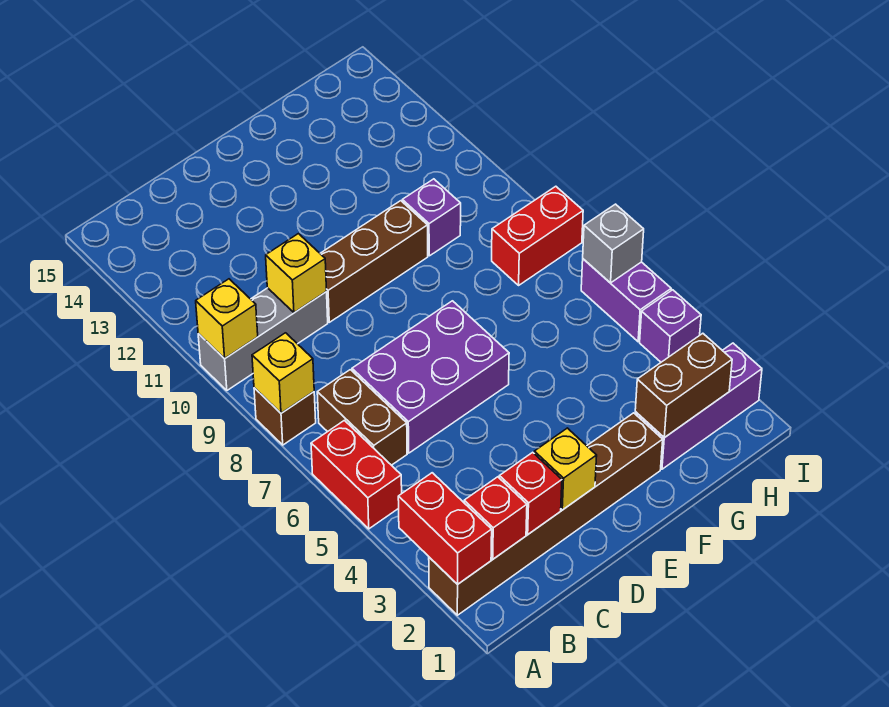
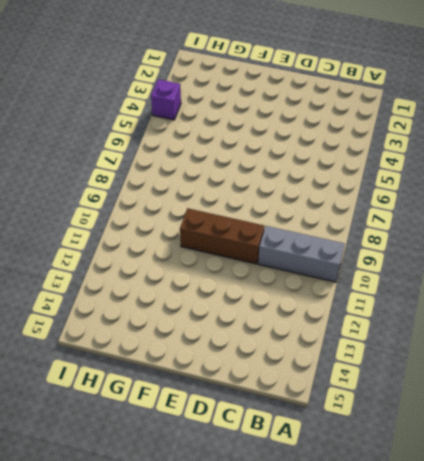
none -> brown 1x6 brick [429,413,663,615]
none -> red 1x2 brick [311,420,402,529]
none -> brown 1x1 brick [254,388,316,445]

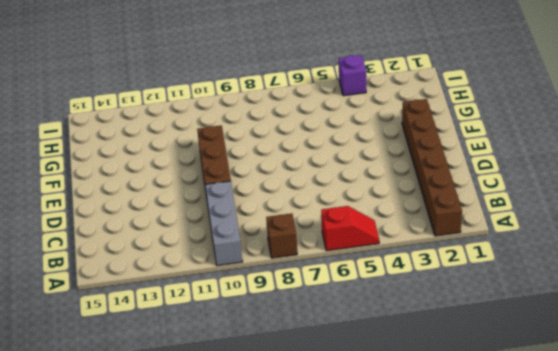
red 1x2 slope [321,206,379,251] -> red 1x2 brick [311,420,402,529]
none -> brown 1x2 brick [317,370,407,465]
none -> purple 2x3 brick [352,301,509,453]
none -> purple 1x3 brick [635,343,762,469]

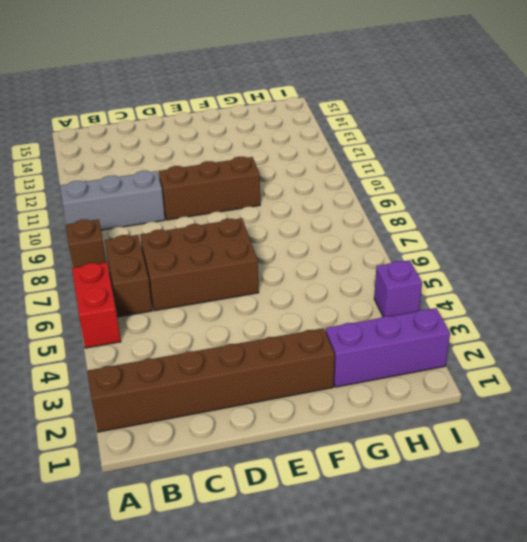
brown 2x3 brick [140,218,259,311] -> purple 2x3 brick [352,301,509,453]
none -> purple 1x1 brick [402,179,461,256]
none -> red 1x2 brick [492,186,583,285]
none -> purple 1x2 brick [581,259,671,342]

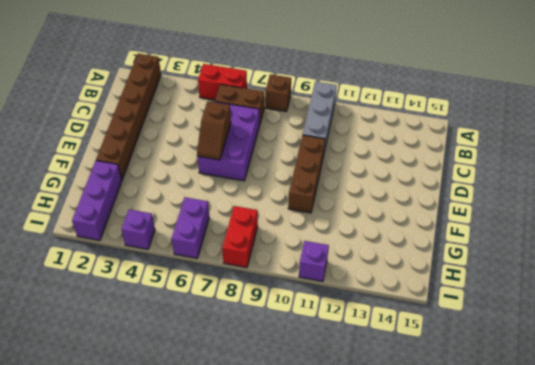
brown 1x2 slope [197,101,231,160] -> none
purple 1x2 brick [171,197,209,258] -> purple 1x2 brick turned to [581,259,671,342]
purple 1x1 brick [299,241,329,282] -> purple 1x1 brick moved to [402,179,461,256]
none -> red 1x2 brick [398,473,492,584]
none -> yellow 1x1 brick [252,333,314,413]
none -> yellow 1x1 brick [196,279,258,359]

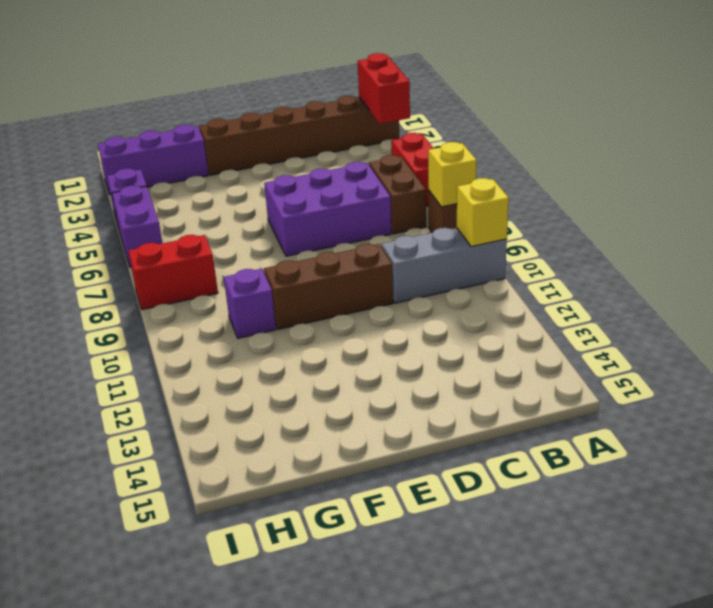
none -> red 1x1 brick [464,477,527,559]
none -> red 1x1 brick [499,452,562,534]
none -> yellow 1x1 brick [266,234,327,313]

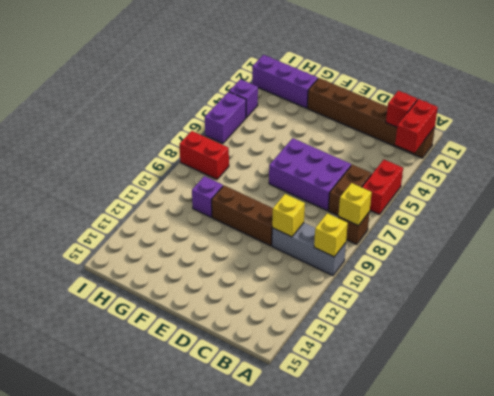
none -> red 1x1 brick [499,452,562,534]
none -> yellow 1x1 brick [534,428,597,510]
none -> brown 1x2 brick [635,333,732,438]

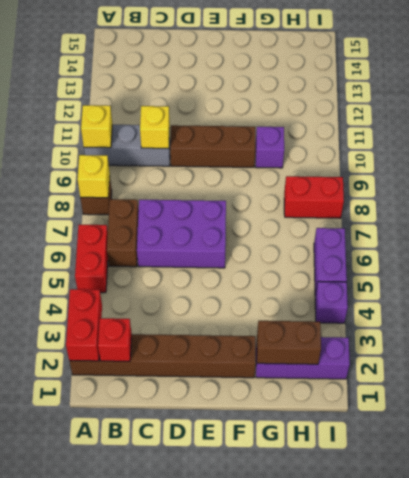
none -> red 1x1 brick [499,452,562,534]
none -> yellow 1x1 brick [534,428,597,510]
none -> grey 1x1 brick [583,204,644,283]

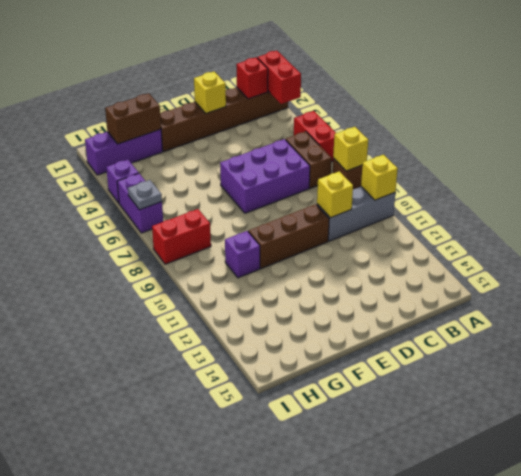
grey 1x1 plate [128,180,162,210] -> grey 1x1 brick [583,204,644,283]
none -> red 1x1 brick [499,452,562,534]

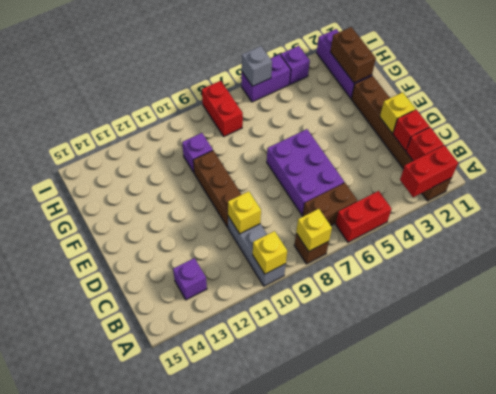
purple 1x1 brick [173,258,207,300] -> none

